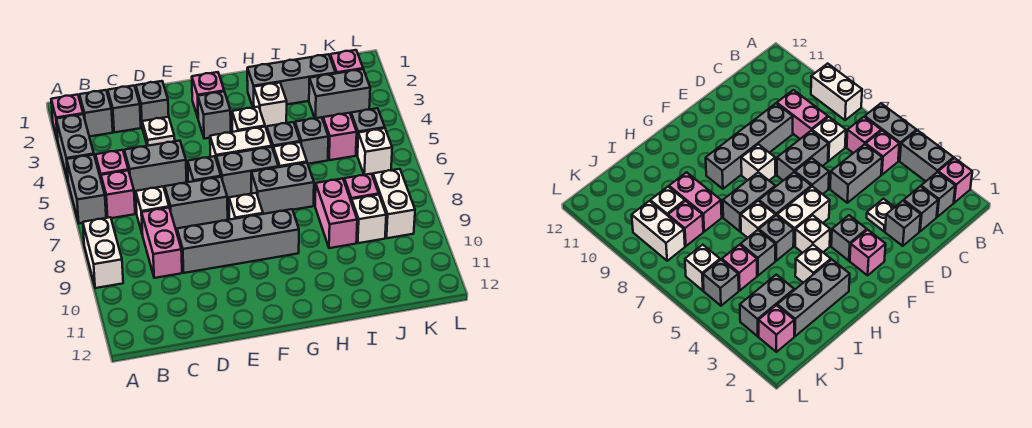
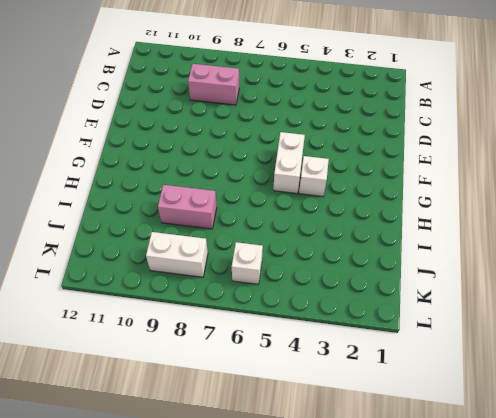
none -> pink 1x1 brick [51,95,83,140]
none -> grey 1x2 brick [56,114,94,180]
none -> grey 1x2 brick [67,155,106,224]
none -> white 1x2 brick [83,217,123,288]

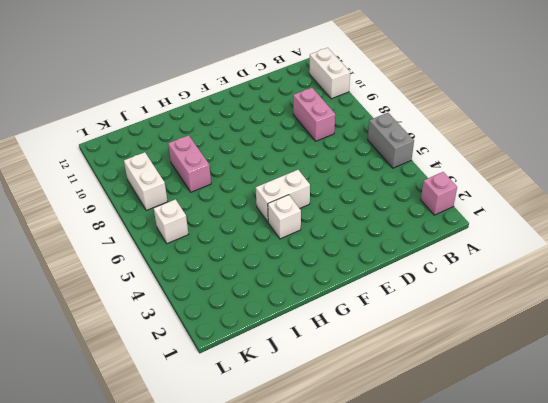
white 1x2 brick [309,48,350,99] -> white 1x2 brick moved to [83,217,123,288]
none -> grey 1x2 brick [56,114,94,180]
none -> grey 1x1 brick [80,90,113,137]
none -> pink 1x1 brick [96,150,128,179]
none -> pink 1x1 brick [101,170,135,218]

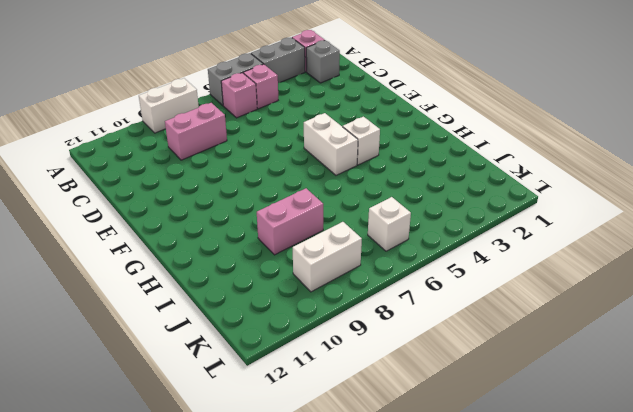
none -> grey 1x1 brick [108,86,141,133]
none -> grey 1x2 brick [124,141,187,193]
none -> white 1x1 brick [136,187,169,235]
none -> grey 1x1 brick [136,81,169,126]

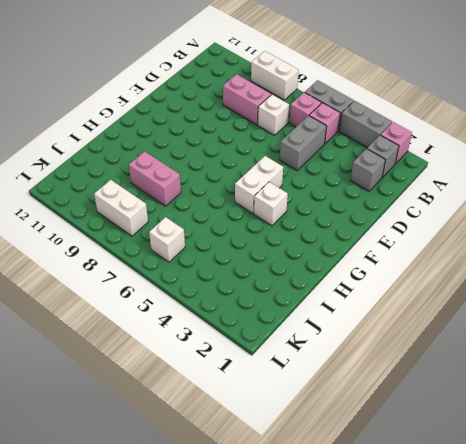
none -> grey 1x1 brick [136,81,169,126]
none -> white 1x1 plate [142,117,175,146]
none -> grey 1x2 brick [165,177,228,229]
none -> grey 1x4 brick [177,209,299,273]

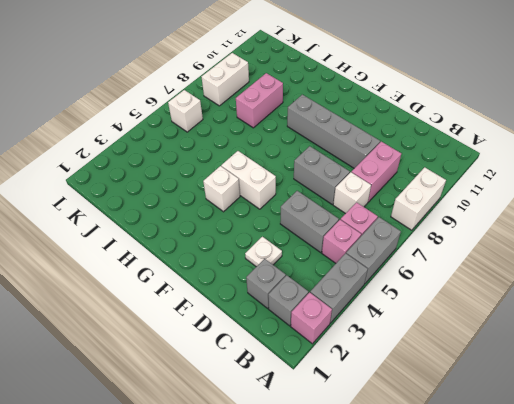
none -> grey 1x1 brick [136,81,169,126]
none -> grey 1x1 brick [188,156,221,182]
none -> pink 1x1 brick [192,72,224,117]
none -> grey 1x1 brick [198,92,231,139]

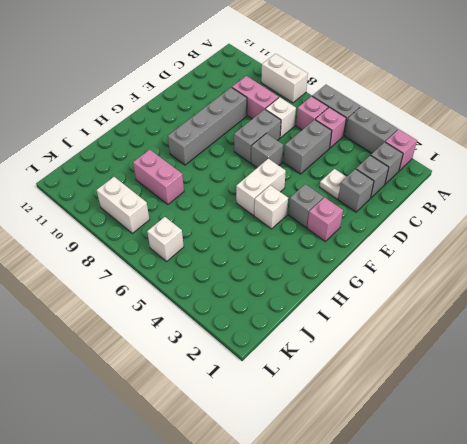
none -> grey 1x2 brick [216,147,278,199]
none -> white 1x1 brick [229,193,263,220]
none -> grey 1x2 brick [251,163,314,214]
none -> grey 1x3 brick [247,54,335,107]

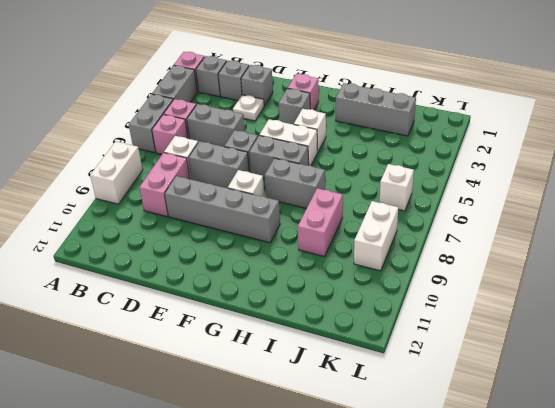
none -> white 1x1 brick [254,83,287,129]
none -> grey 1x1 brick [267,122,300,148]
none -> white 1x1 brick [273,142,307,167]
none -> grey 1x1 brick [295,117,328,164]

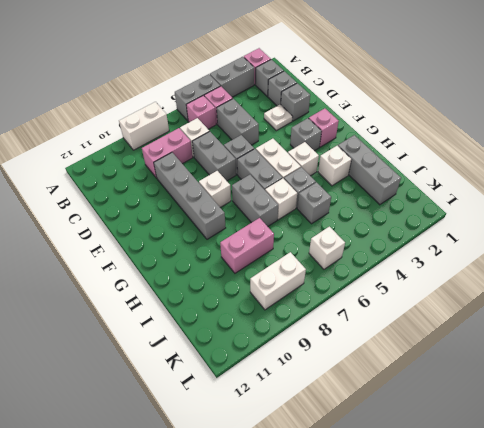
none -> grey 1x2 brick [309,69,370,119]
none -> pink 1x1 brick [323,113,357,160]
none -> pink 1x1 brick [344,174,379,202]
none -> white 1x1 brick [352,195,386,243]

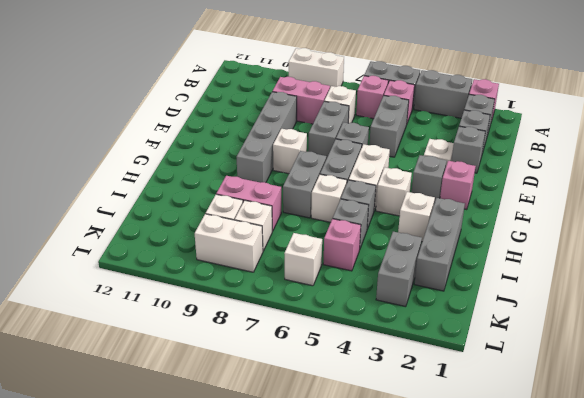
white 1x1 brick [235,200,272,251] -> pink 1x1 brick [344,174,379,202]
none -> pink 1x1 brick [330,50,363,74]
none -> grey 1x1 brick [351,108,385,155]

